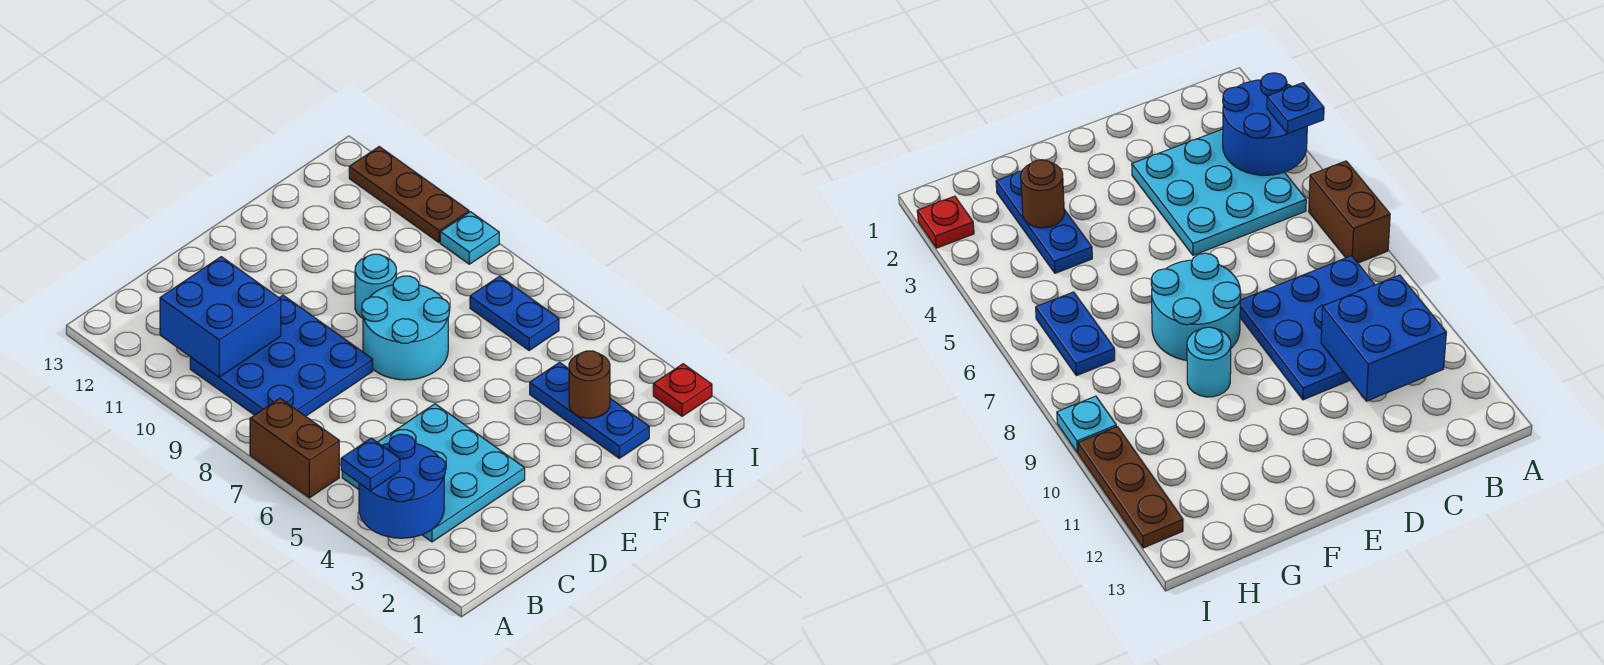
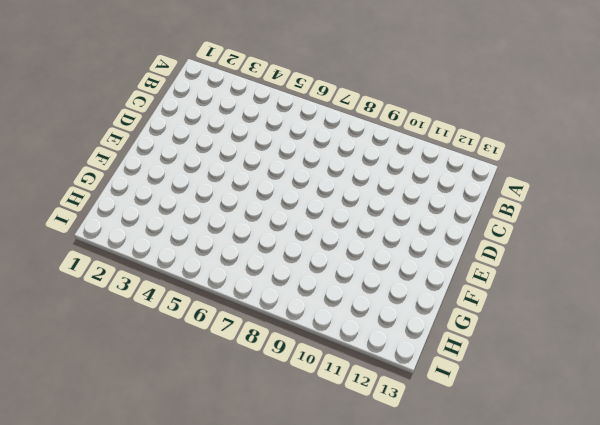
none -> brown 1x2 brick [250,398,339,498]
none -> cyan 3x3 plate [342,404,525,542]
none -> blue 3x3 plate [190,295,373,416]

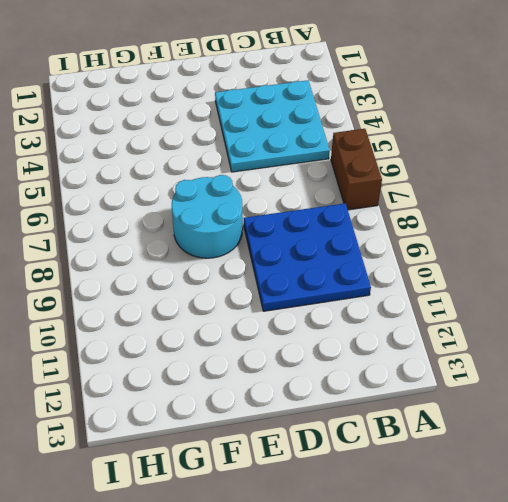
none -> cyan 1x1 round brick [355,254,396,318]
none -> blue 1x3 plate [530,362,649,458]
none -> blue 1x2 plate [470,276,559,350]

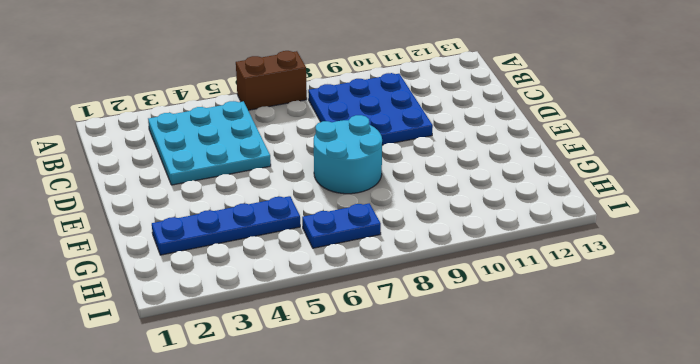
blue 1x4 plate [152,196,300,255] -> blue 1x3 plate [530,362,649,458]
none -> cyan 1x1 round brick [355,254,396,318]
none -> red 1x1 plate [653,364,712,416]
none -> cyan 1x1 plate [440,212,499,264]

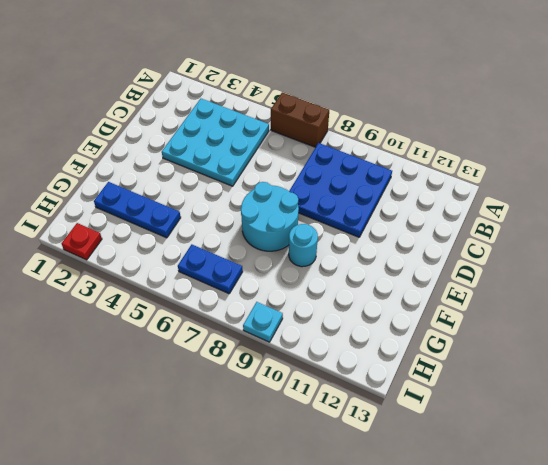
none -> brown 1x3 plate [349,147,469,242]
none -> blue 2x2 round brick [359,434,445,538]
none -> blue 2x2 brick [160,257,281,377]

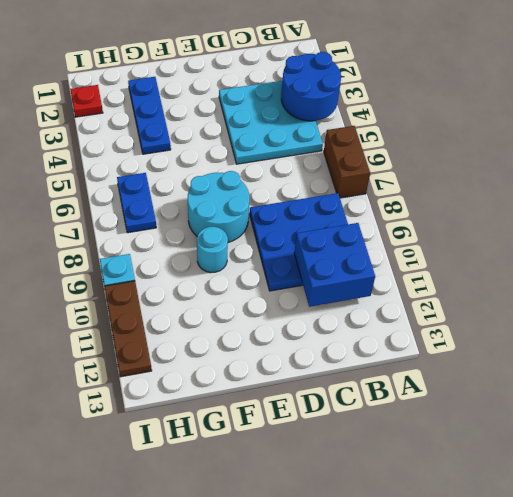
none -> brown 1x1 round brick [569,351,610,418]
none -> blue 1x1 plate [341,438,400,491]

